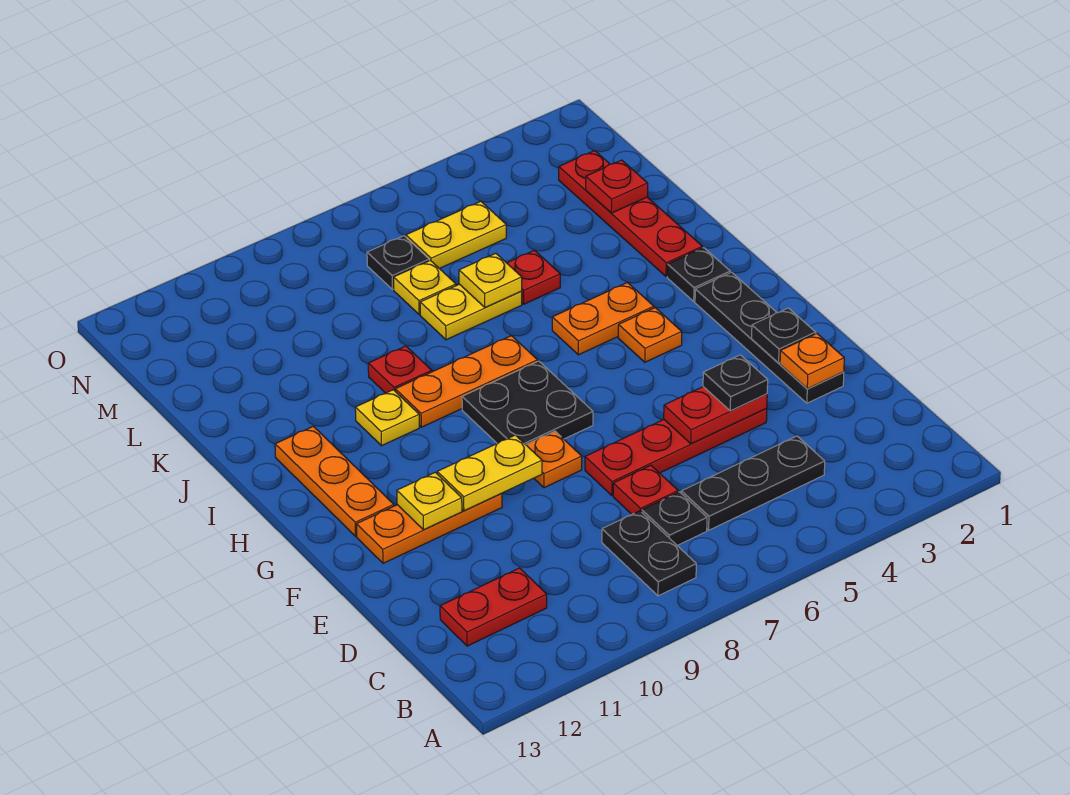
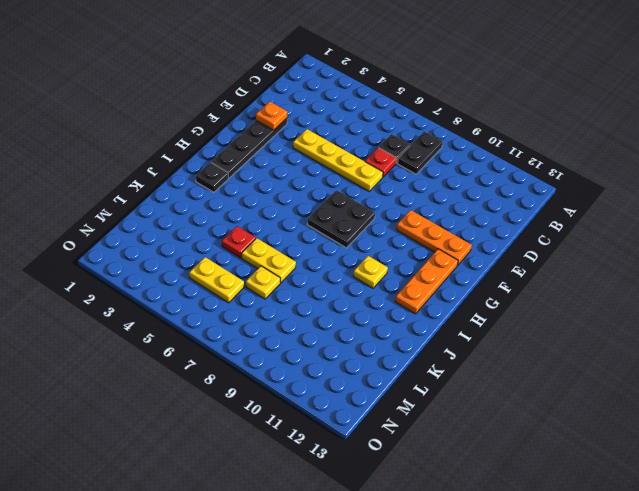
yellow 1x4 plate [293,129,383,191] -> red 1x4 plate [585,408,767,495]
none -> black 1x3 plate [681,436,825,530]
none -> red 1x2 plate [440,568,547,646]
none -> orange 1x1 plate [526,431,582,488]
none -> orange 1x1 plate [618,308,682,362]

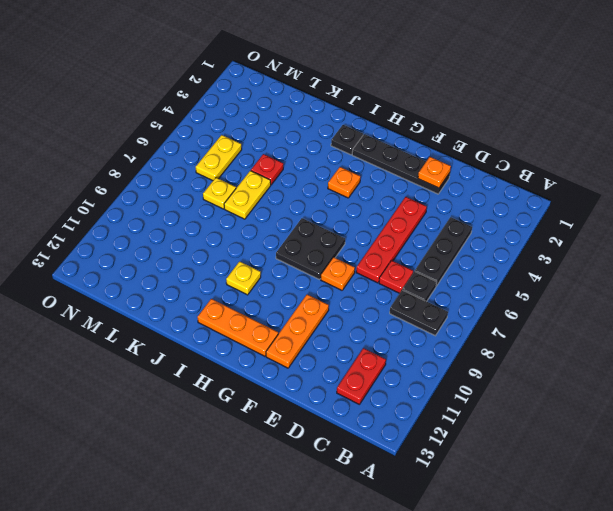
none -> orange 1x2 plate [552,282,654,355]
none -> orange 1x3 plate [395,336,538,427]
none -> red 1x4 plate [559,151,702,277]
none -> red 1x1 plate [368,346,432,393]

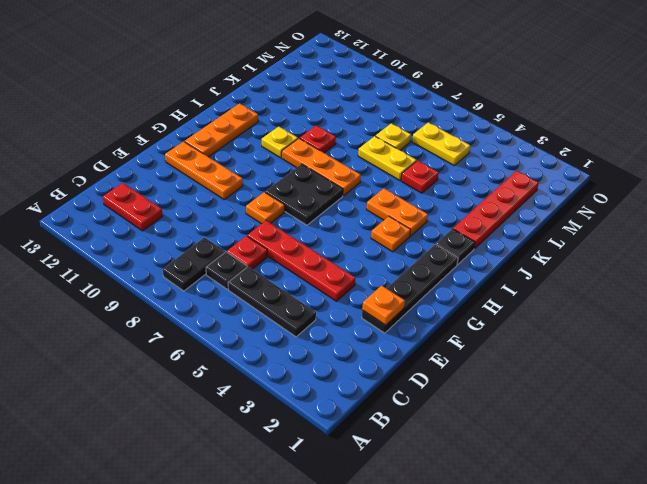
none -> black 1x1 plate [367,236,429,290]
none -> red 1x2 plate [664,387,767,444]
none -> black 1x1 plate [752,308,816,363]
none -> yellow 1x2 plate [437,435,542,511]

